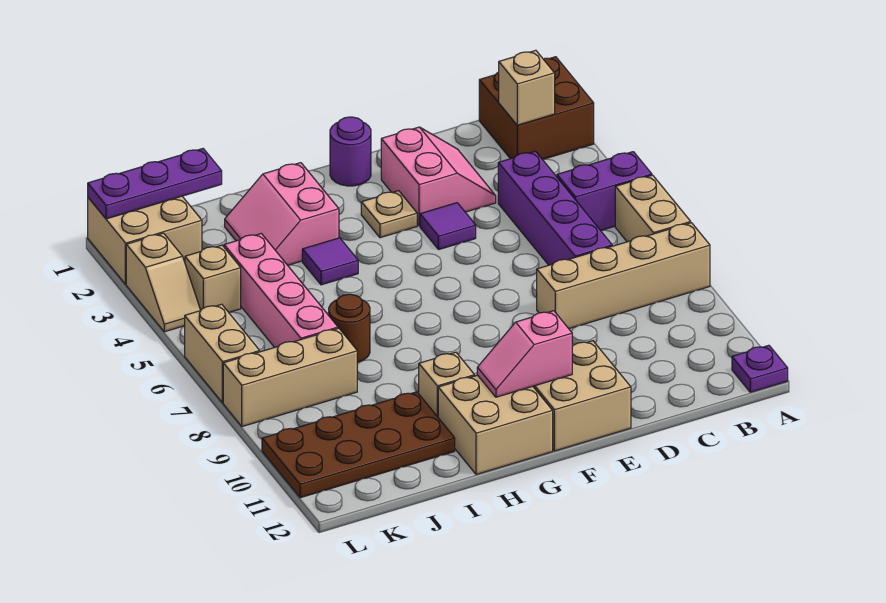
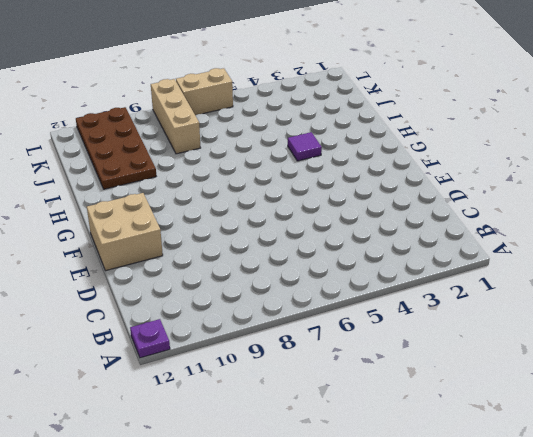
none -> brown 2x2 brick [479,57,594,160]
none -> purple 1x2 brick [557,152,652,231]
none -> tan 1x2 brick [615,175,691,242]

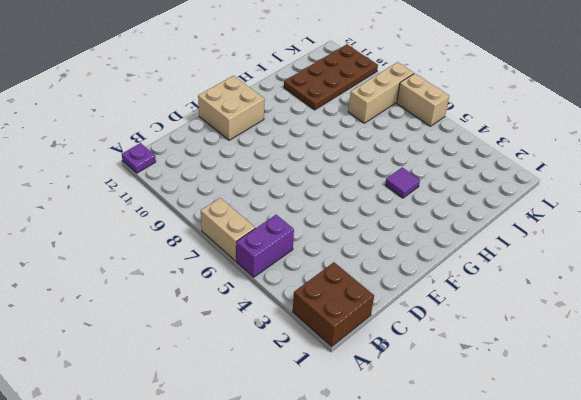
none -> tan 1x4 brick [537,223,710,329]
none -> purple 1x4 brick [498,151,612,265]
none -> pink 2x2 slope [381,127,496,226]

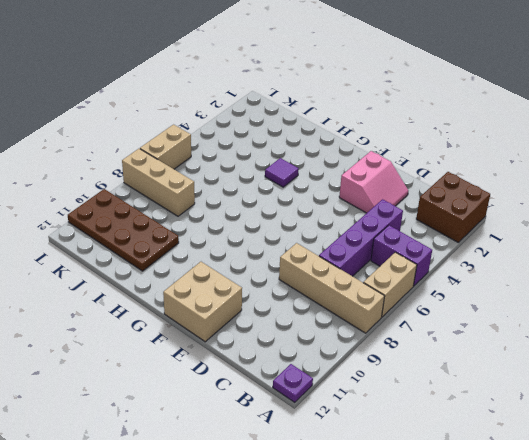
none -> purple 1x1 tile [420,203,476,250]
none -> purple 1x1 round brick [330,117,371,186]
none -> tan 1x1 plate [361,191,417,238]

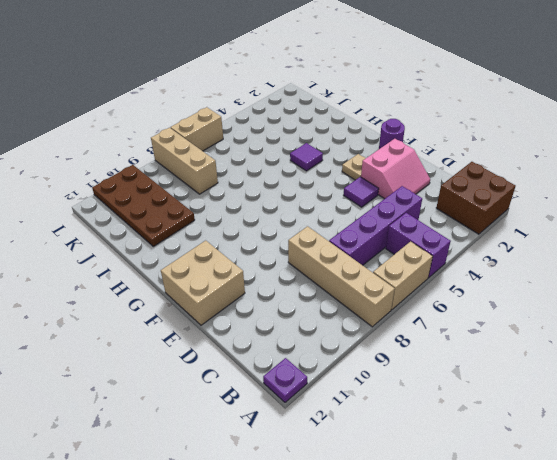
none -> tan 2x2 brick [438,375,553,475]
none -> pink 2x2 slope [225,163,339,265]
none -> tan 1x1 brick [419,352,475,417]

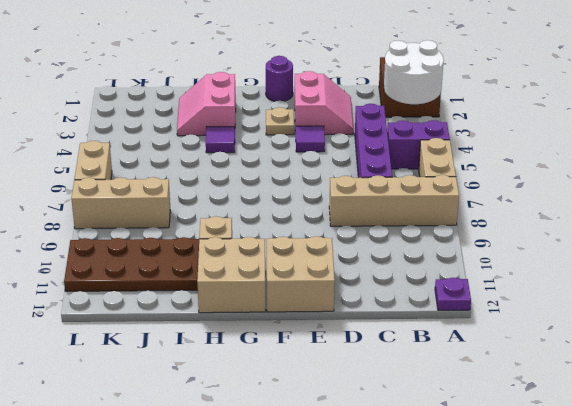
white 2x2 round brick [384,40,444,104] -> tan 1x1 brick [499,50,555,125]
none -> brown 1x1 round brick [329,294,370,362]
none -> pink 1x4 brick [224,234,338,347]
none -> tan 2x2 brick [88,196,202,284]

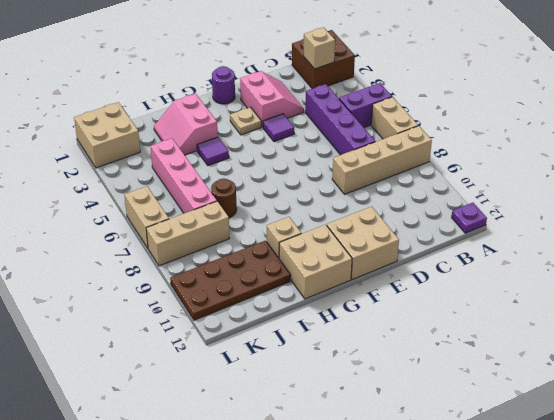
none -> tan 1x1 brick [185,245,241,312]
none -> tan 1x2 slope [126,233,201,332]
none -> pink 1x2 slope [477,311,572,397]

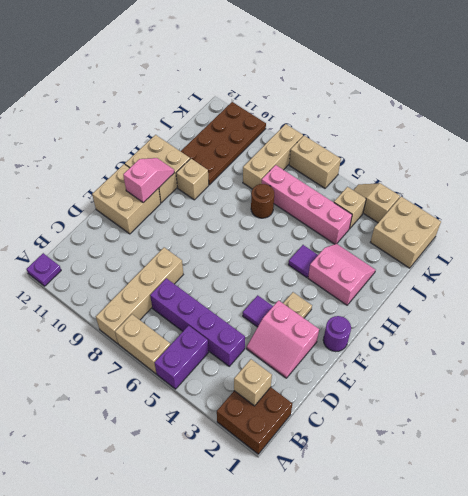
none -> purple 1x3 plate [88,149,222,219]

